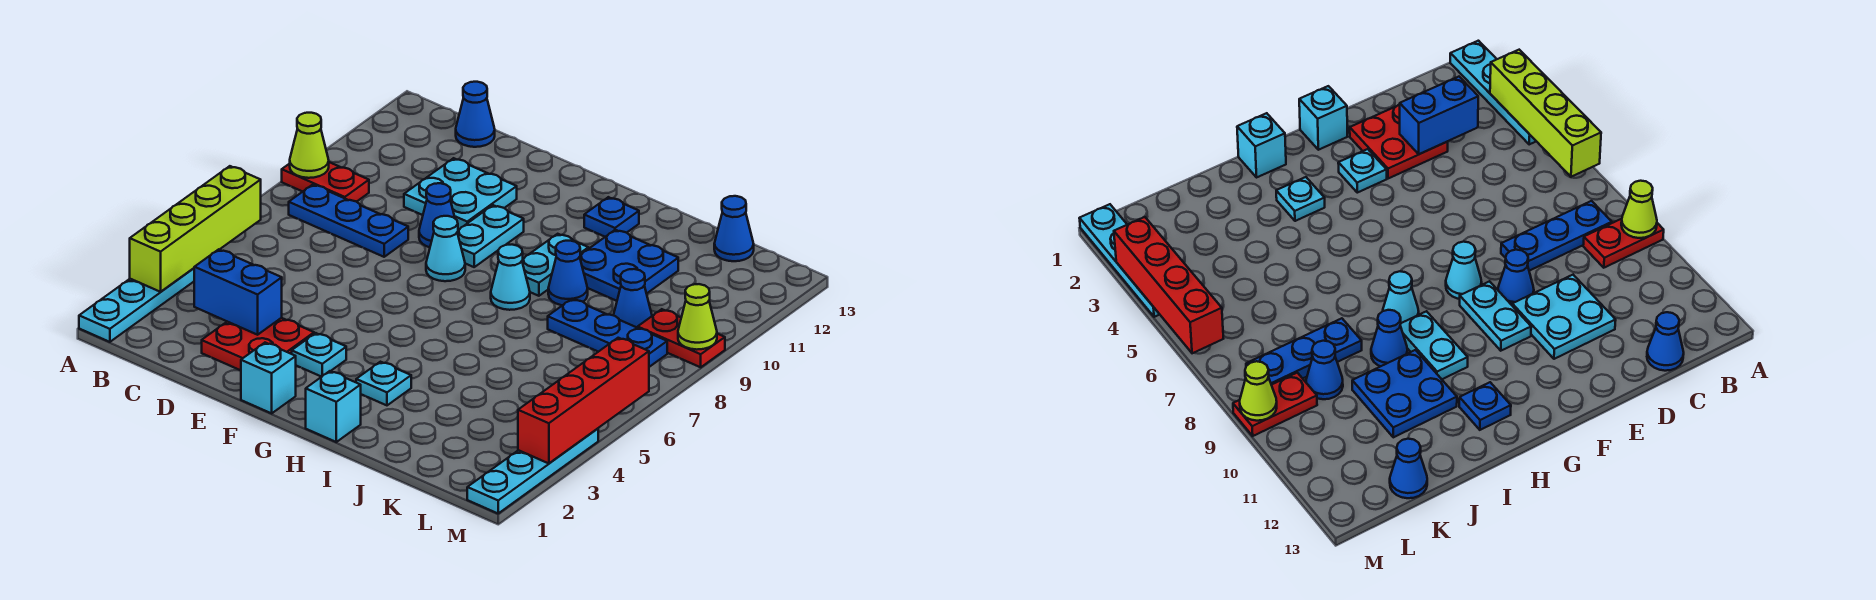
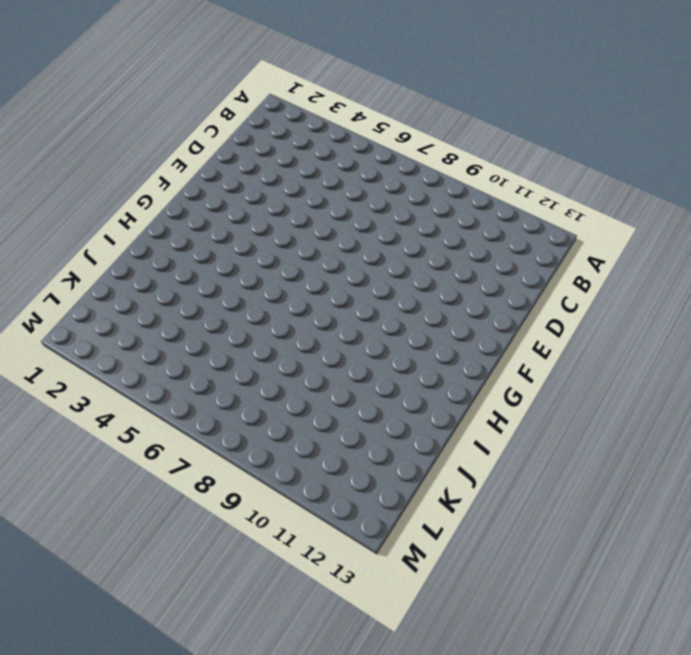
none -> cyan 1x4 plate [79,268,194,342]
none -> red 1x2 plate [282,162,369,202]
none -> blue 1x3 plate [289,185,408,257]

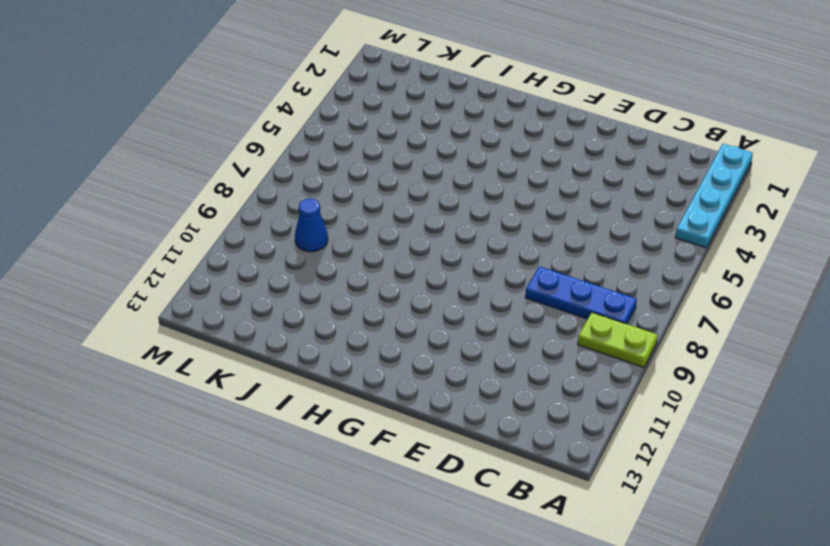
lime 1x2 plate [578,312,658,367] -> red 1x2 plate [282,162,369,202]
none -> blue 1x1 cone [456,82,495,147]
none -> red 2x2 plate [202,318,314,370]
none -> cyan 2x2 plate [404,158,517,230]

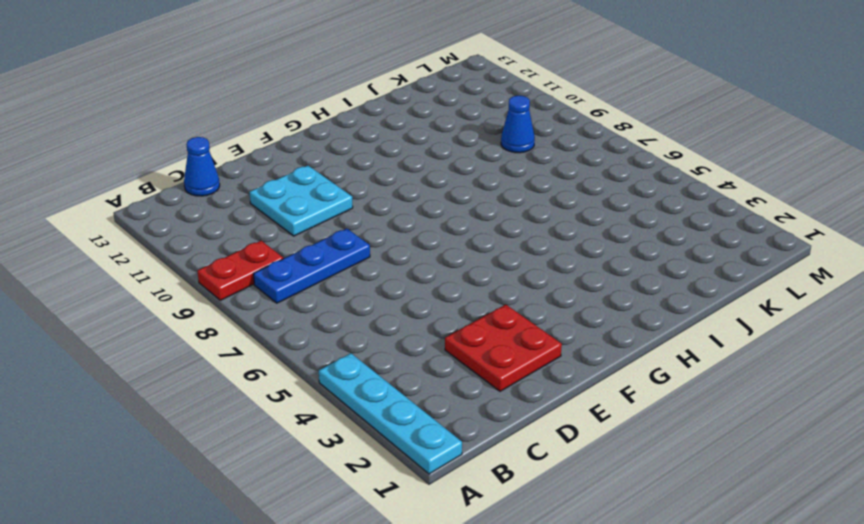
none -> blue 1x1 cone [419,183,455,247]
none -> cyan 1x1 brick [241,343,296,413]
none -> cyan 1x1 plate [292,333,346,377]

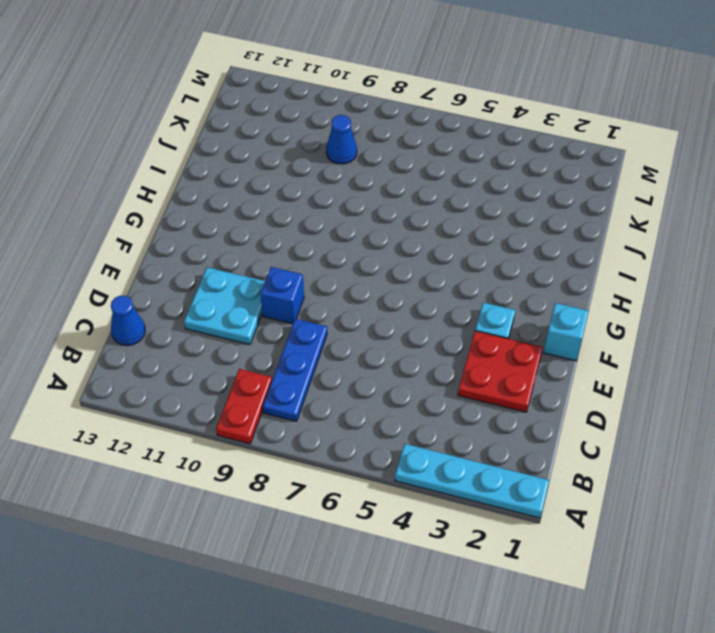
blue 1x1 brick [260,267,304,324] -> blue 1x1 cone [419,183,455,247]
none -> cyan 1x1 cone [426,216,465,281]
none -> cyan 1x2 plate [457,205,524,267]
none -> cyan 1x1 brick [306,371,361,442]

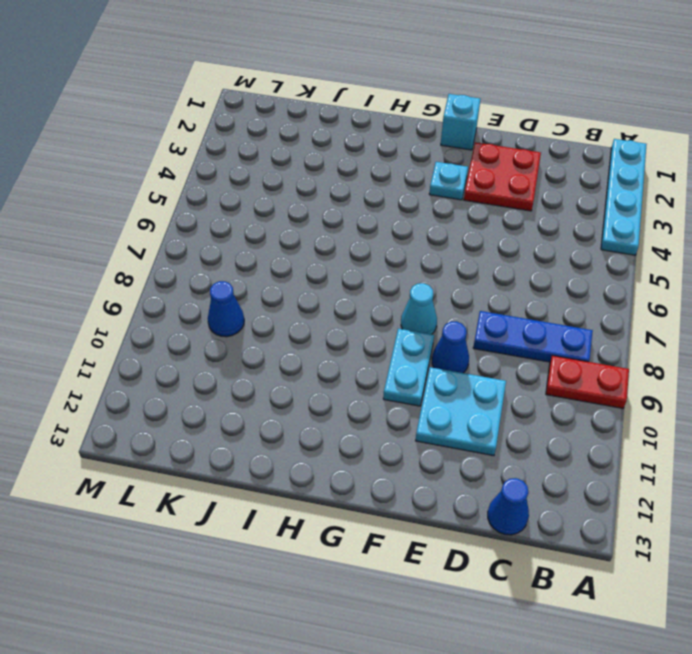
none -> cyan 1x1 brick [306,371,361,442]
none -> cyan 1x1 plate [356,362,411,405]
none -> cyan 1x1 cone [491,245,530,310]

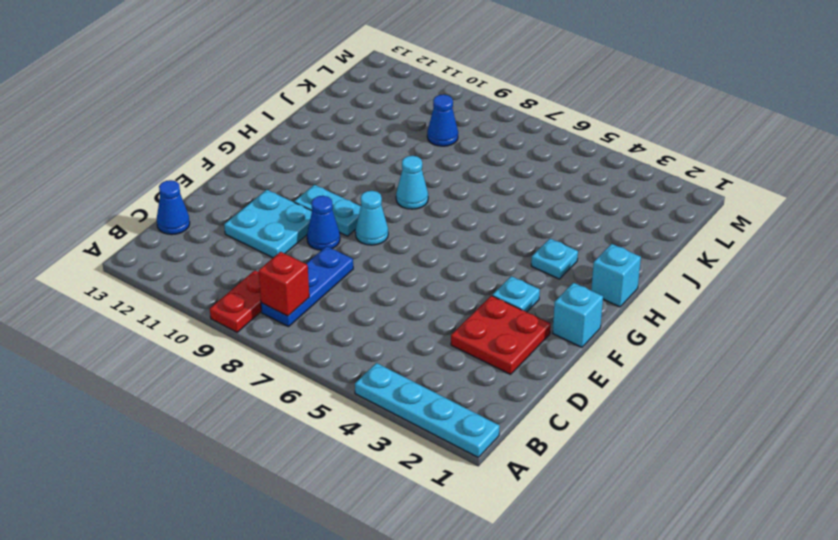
red 1x1 brick [259,252,309,316] -> none
none -> cyan 1x2 plate [522,234,588,296]
none -> blue 1x1 plate [584,197,639,237]
none -> blue 1x1 cone [548,241,588,305]

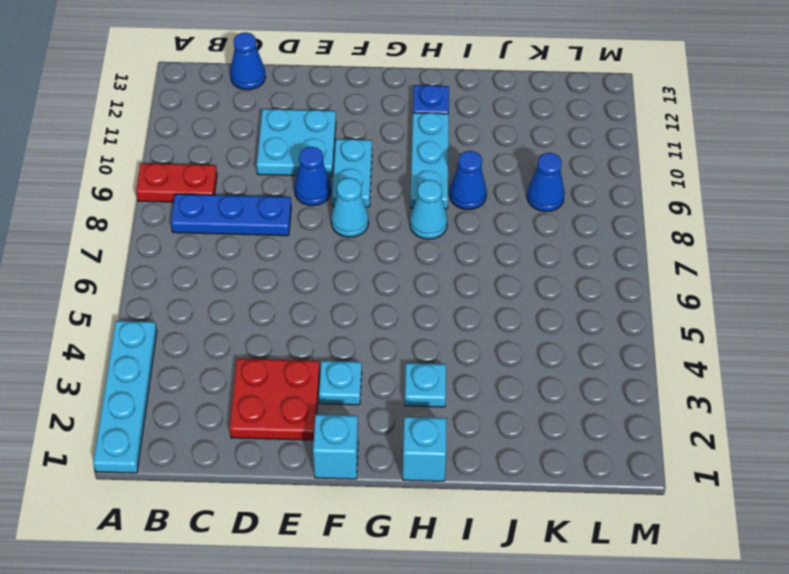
cyan 1x3 plate [410,113,449,209] -> cyan 1x2 plate [522,234,588,296]
none -> blue 2x2 plate [580,230,678,301]
none -> blue 1x3 plate [548,299,667,367]
none -> blue 1x1 cone [714,196,754,261]

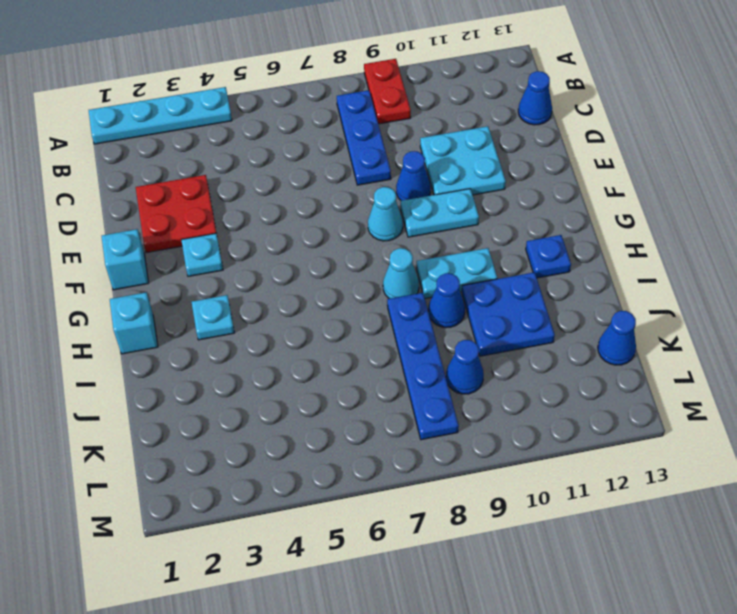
blue 1x4 plate [387,293,459,440] -> blue 1x3 plate [548,299,667,367]
none -> red 1x2 plate [638,309,725,367]
none -> cyan 1x4 plate [467,429,598,513]
none -> lime 1x4 brick [130,166,261,292]

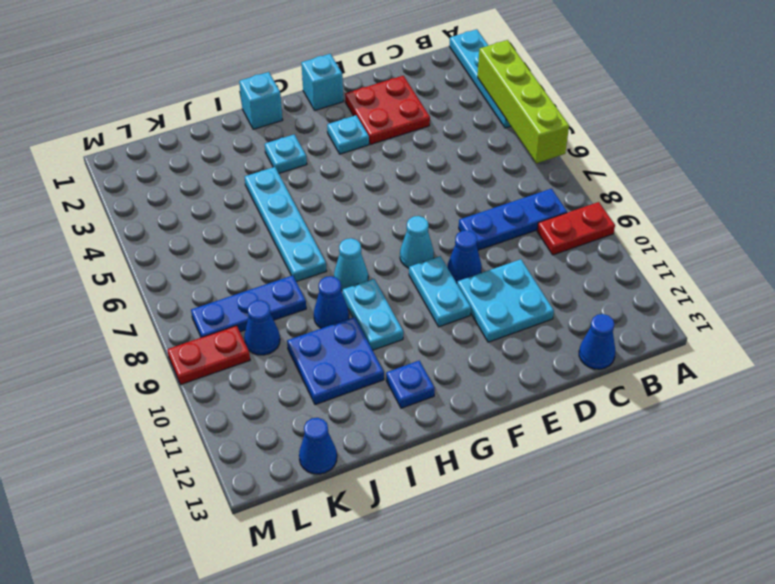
cyan 1x4 plate [245,167,326,282] -> cyan 1x4 plate moved to [467,429,598,513]
none -> lime 1x1 cone [290,113,329,178]
none -> blue 1x2 brick [194,249,282,335]
none -> red 1x4 brick [518,338,649,463]

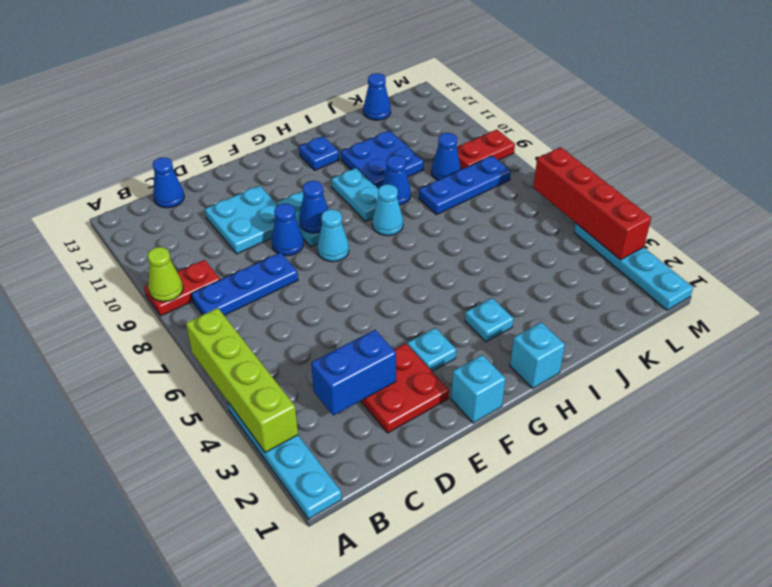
blue 1x1 cone [299,181,328,233] -> none
none -> lime 1x1 cone [678,284,717,350]

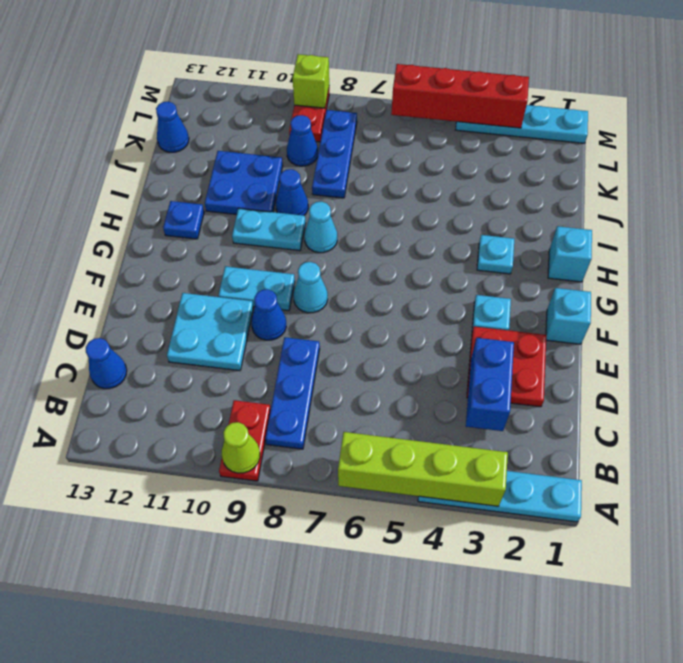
lime 1x1 brick [293,54,329,108] -> lime 1x1 cone [678,284,717,350]

